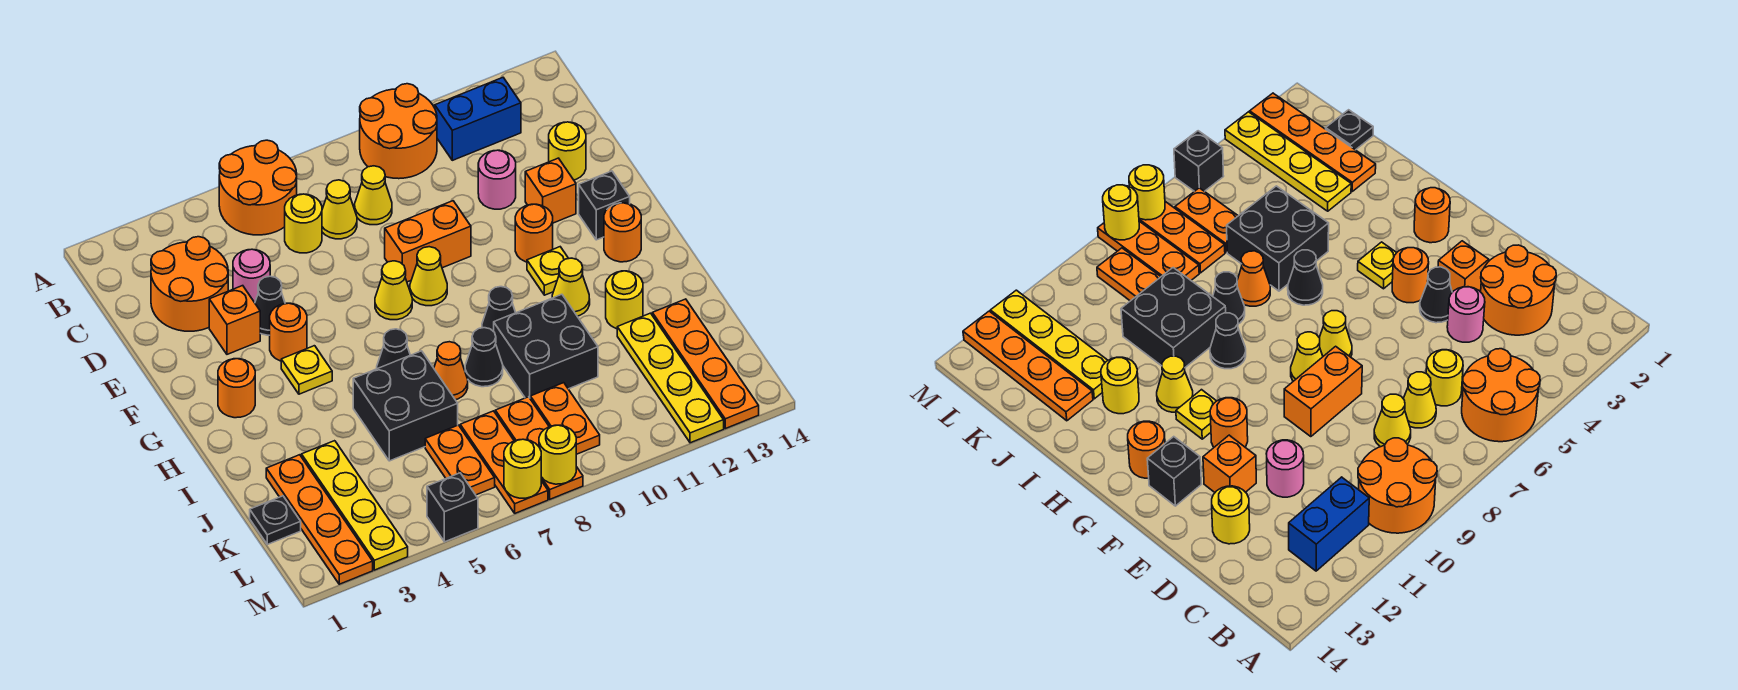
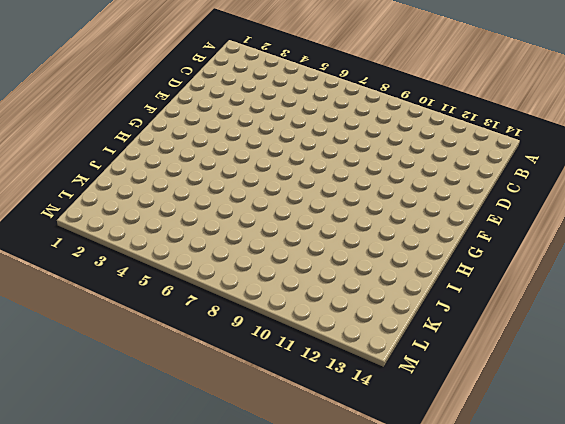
none -> orange 2x2 round brick [219,140,297,235]
none -> orange 2x2 round brick [360,84,437,179]
none -> blue 1x2 brick [435,78,521,160]
none -> orange 2x2 round brick [151,237,228,331]

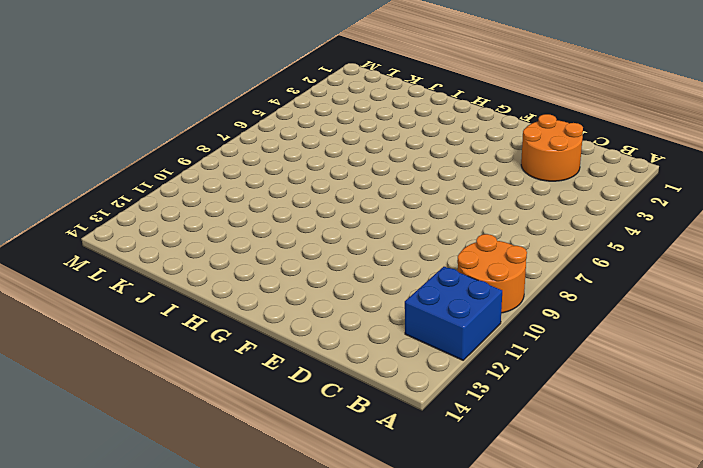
blue 2x2 brick [405,267,502,360] -> blue 1x2 brick [435,78,521,160]
none -> orange 2x2 round brick [219,140,297,235]
none -> yellow 1x1 round brick [285,194,322,253]
none -> yellow 1x1 cone [322,180,357,239]
none -> yellow 1x1 cone [355,166,392,225]

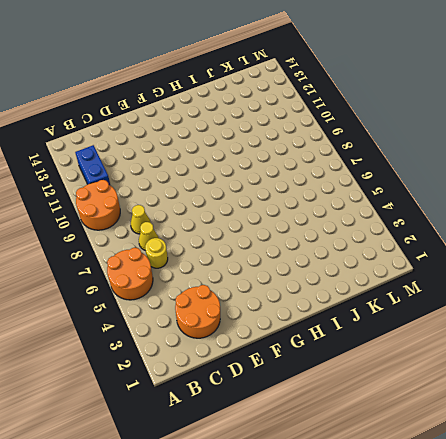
none -> pink 1x1 round brick [233,249,270,303]
none -> pink 1x1 round brick [478,150,516,209]
none -> yellow 1x1 round brick [549,122,586,180]
none -> orange 1x1 brick [209,286,260,354]

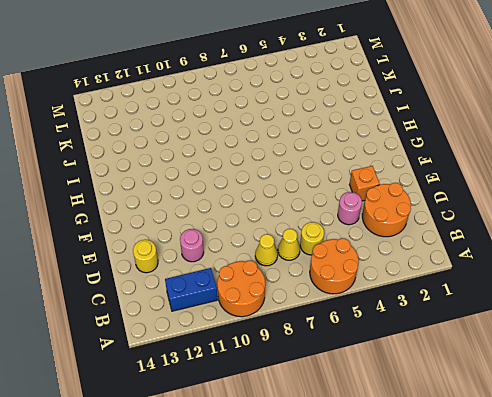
none -> black 1x1 cone [255,276,285,335]
none -> orange 1x2 brick [385,201,471,282]
none -> orange 1x1 brick [525,158,576,223]
none -> orange 1x1 round brick [270,303,307,361]

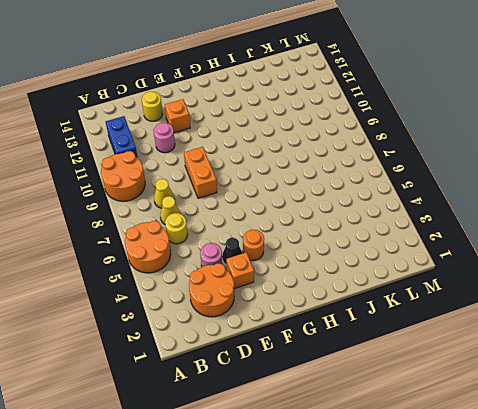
none -> yellow 1x1 cone [375,261,412,320]
none -> yellow 1x1 cone [410,247,447,306]
none -> orange 1x1 round brick [515,204,553,262]
none -> black 1x1 brick [579,171,630,240]

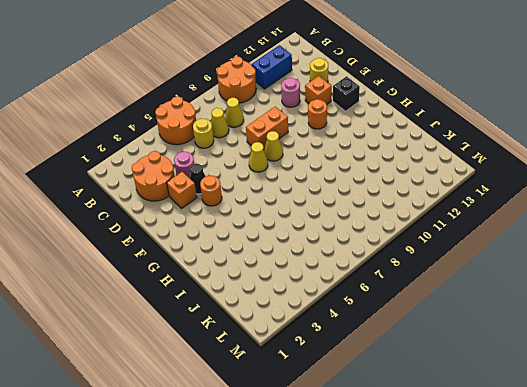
none -> orange 1x1 round brick [218,359,255,418]
none -> yellow 1x1 plate [281,346,332,394]
none -> yellow 1x1 plate [527,247,569,295]
none -> orange 1x1 round brick [604,203,641,262]

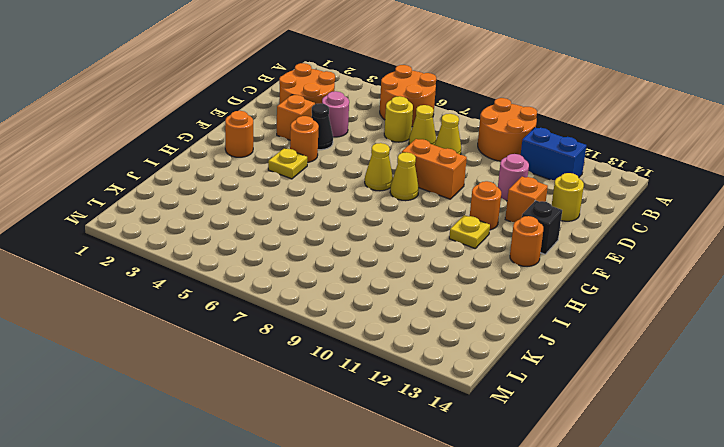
none -> black 1x1 cone [377,329,410,369]
none -> black 1x1 cone [482,287,516,332]
none -> yellow 1x1 cone [552,258,590,316]
none -> black 2x2 brick [353,351,458,461]

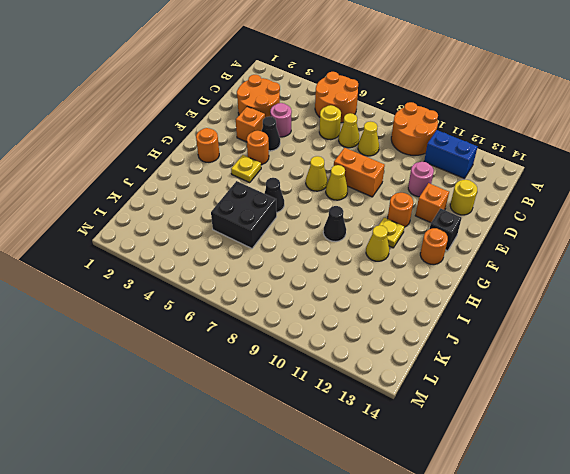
none -> orange 1x1 cone [434,342,468,400]
none -> black 1x1 cone [465,328,503,387]
none -> black 2x2 brick [494,294,598,398]
none -> yellow 1x1 round brick [606,271,643,329]

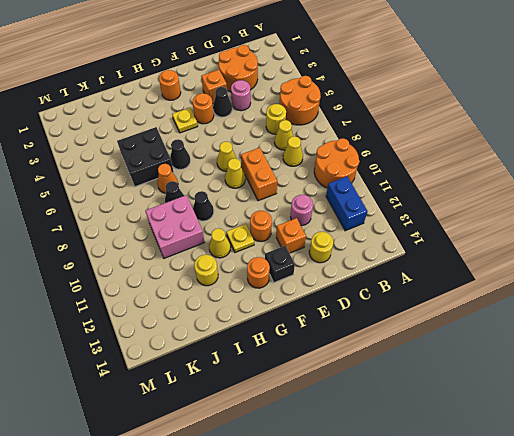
pink 2x2 brick [145,195,205,258] -> black 2x2 brick [494,294,598,398]
none -> orange 1x4 plate [266,455,373,584]
none -> yellow 1x4 plate [301,441,408,570]
none -> yellow 1x4 plate [617,313,724,443]
none -> orange 1x4 plate [652,299,759,429]

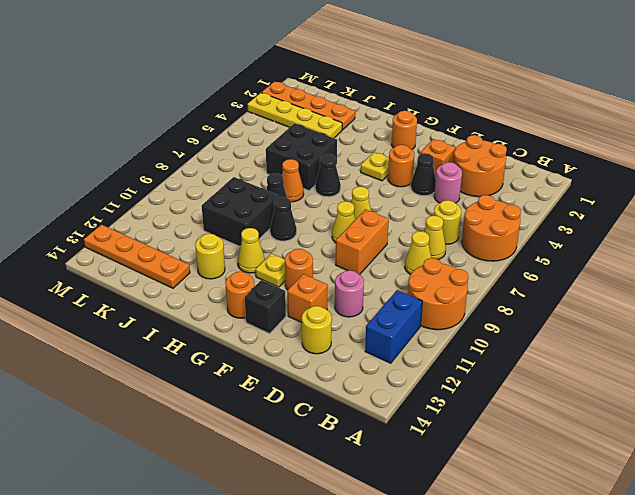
none -> yellow 1x4 plate [617,313,724,443]
none -> black 1x1 plate [250,496,301,544]
none -> orange 1x2 plate [425,425,495,495]
none -> orange 1x3 plate [460,411,548,513]

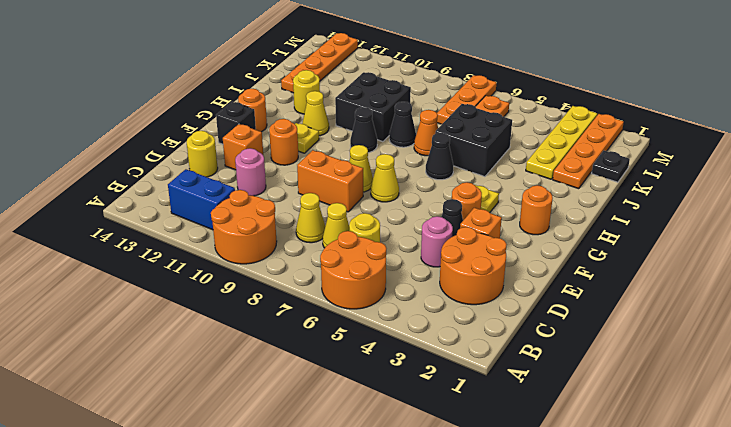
none -> yellow 1x4 plate [617,313,724,443]
none -> orange 1x3 plate [495,397,583,499]
none -> orange 1x2 plate [530,383,600,454]
none -> black 1x1 brick [427,473,478,542]

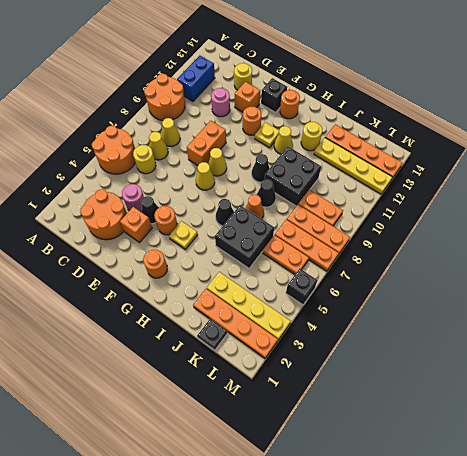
none -> yellow 1x1 round brick [504,439,541,498]
none -> yellow 1x1 round brick [539,425,576,484]

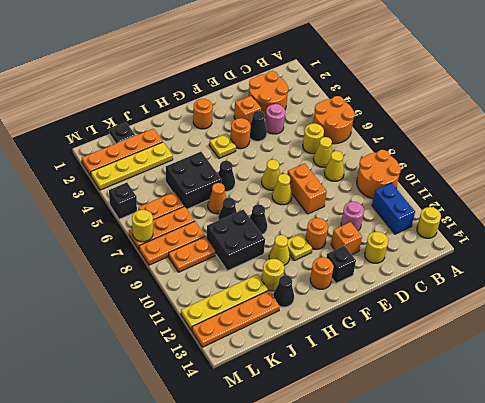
yellow 1x1 round brick [417,207,441,238] -> yellow 1x1 round brick moved to [539,425,576,484]
black 1x1 cone [273,275,294,307] -> none

